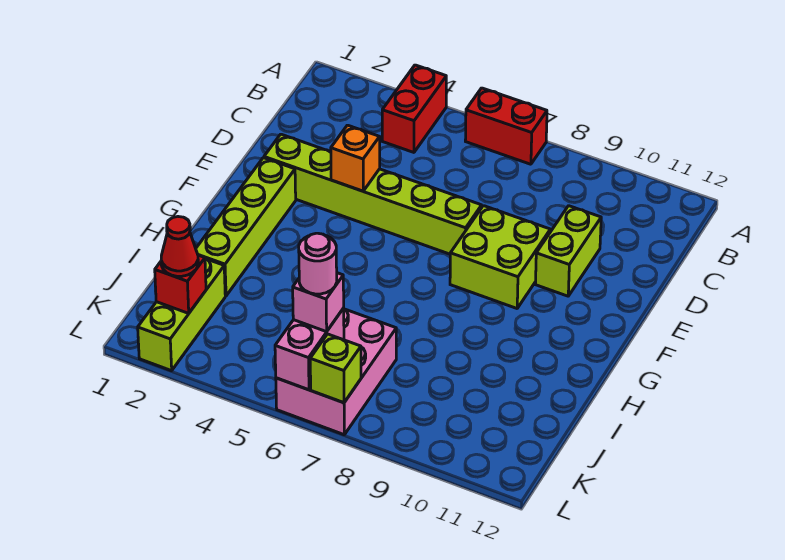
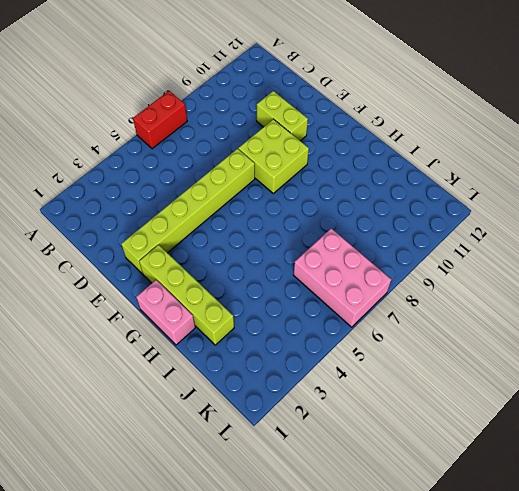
pink 1x2 brick [136,280,195,345] -> pink 1x2 brick moved to [275,308,344,390]
none -> red 1x2 brick [382,65,446,152]
none -> lime 1x3 brick [138,259,225,371]
none -> orange 1x1 brick [331,125,380,191]

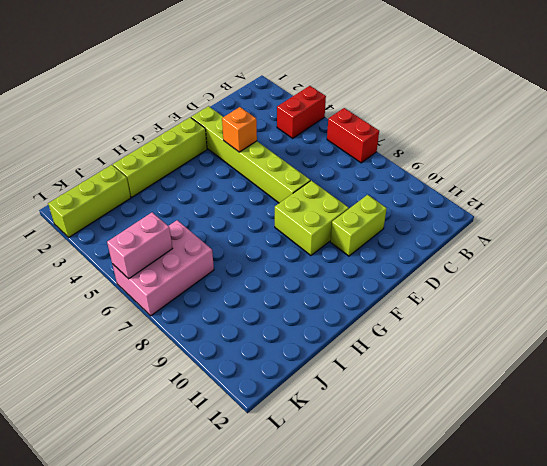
none -> red 1x1 brick [155,255,206,313]
none -> lime 1x1 brick [310,334,361,403]
none -> red 1x1 cone [161,217,198,276]

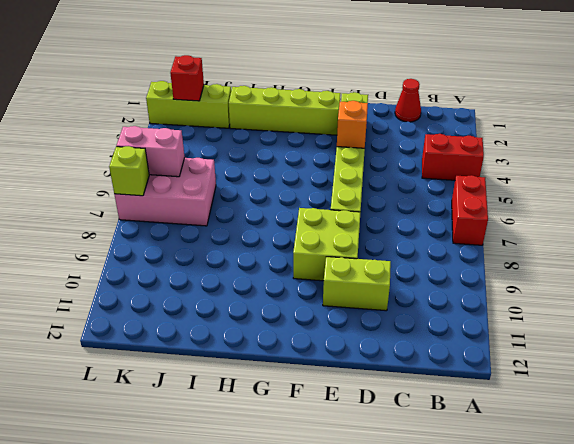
red 1x1 cone [395,79,421,122] -> red 1x1 cone moved to [161,217,198,276]
none -> pink 1x1 brick [293,273,344,332]
none -> pink 1x1 round brick [299,233,337,294]

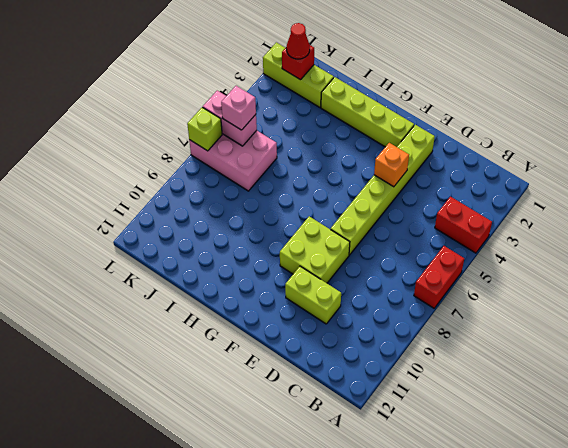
none -> pink 1x1 round brick [299,233,337,294]

